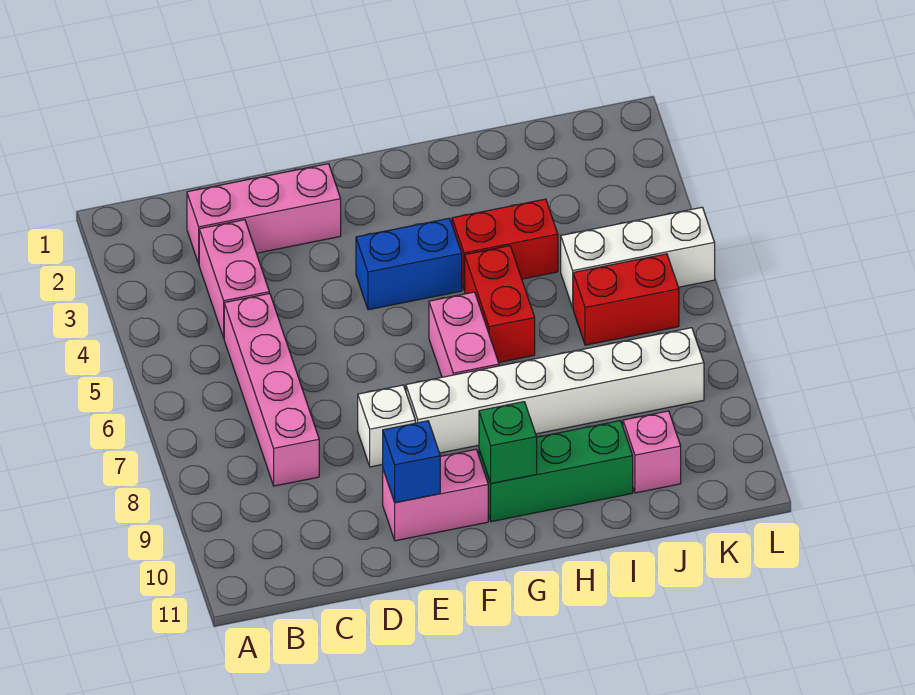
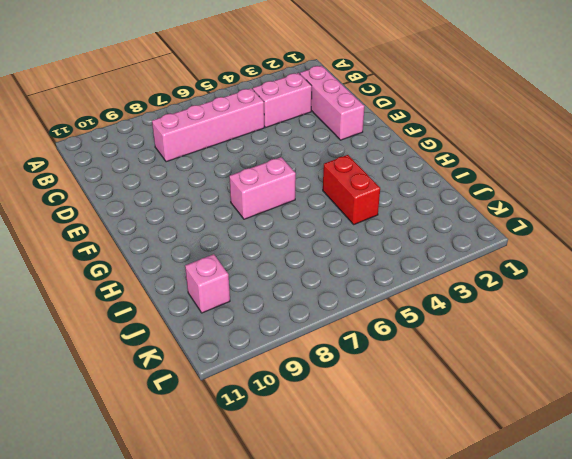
none -> white 1x1 brick [358,385,415,467]
none -> pink 1x2 brick [383,449,488,541]
none -> blue 1x2 brick [356,218,462,310]

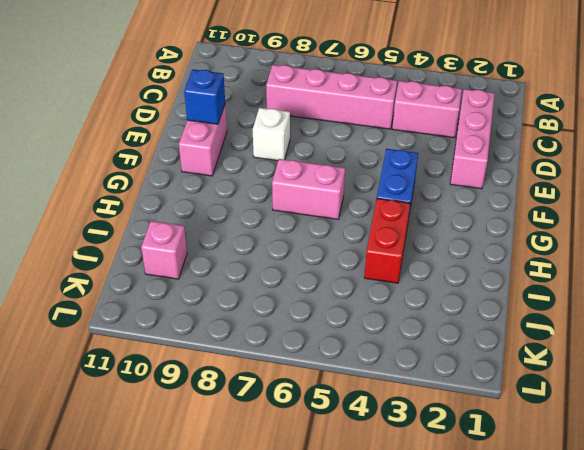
none -> white 1x6 brick [406,328,704,453]
none -> green 1x3 brick [479,421,633,522]
none -> red 1x2 brick [465,246,535,362]

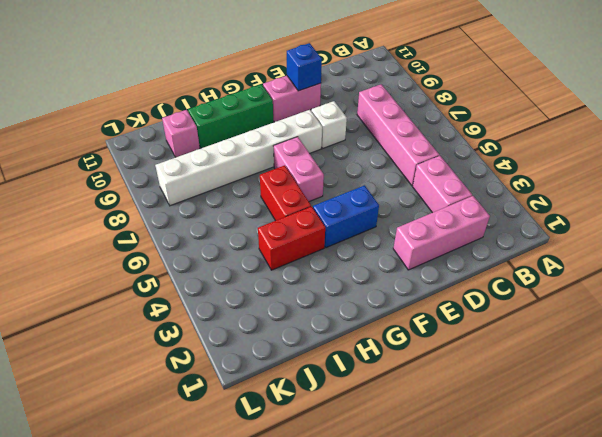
none -> white 1x3 brick [561,207,715,308]
none -> red 1x2 brick [573,254,679,345]
none -> green 1x1 brick [479,402,537,483]

